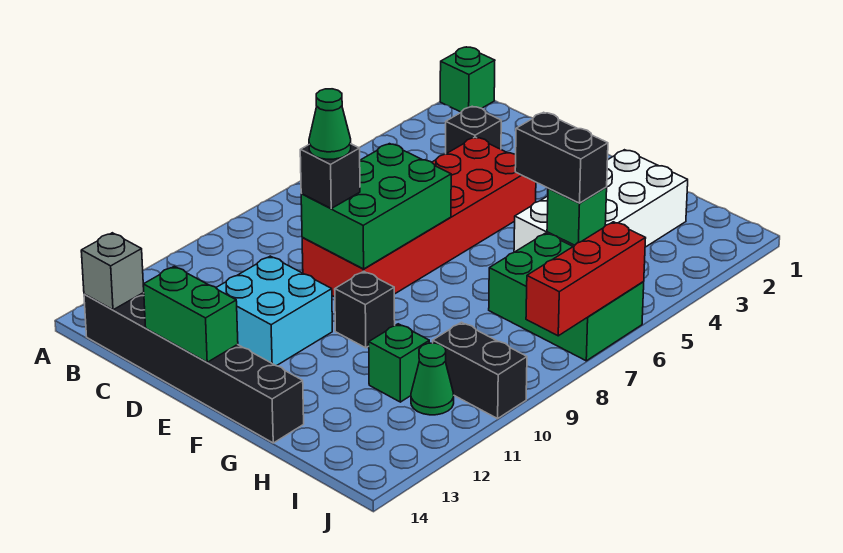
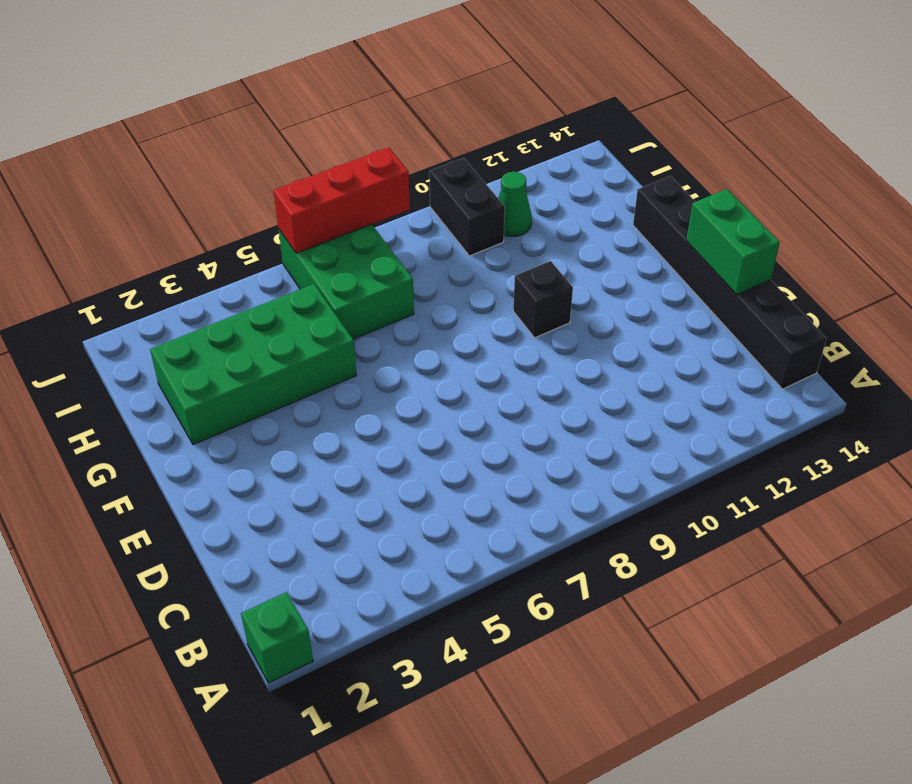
green 2x4 brick [150,284,357,445] -> white 2x4 brick [514,150,688,252]
none -> black 1x1 brick [446,106,501,154]
none -> red 2x6 brick [302,137,536,297]
none -> cyan 2x2 brick [216,256,332,366]

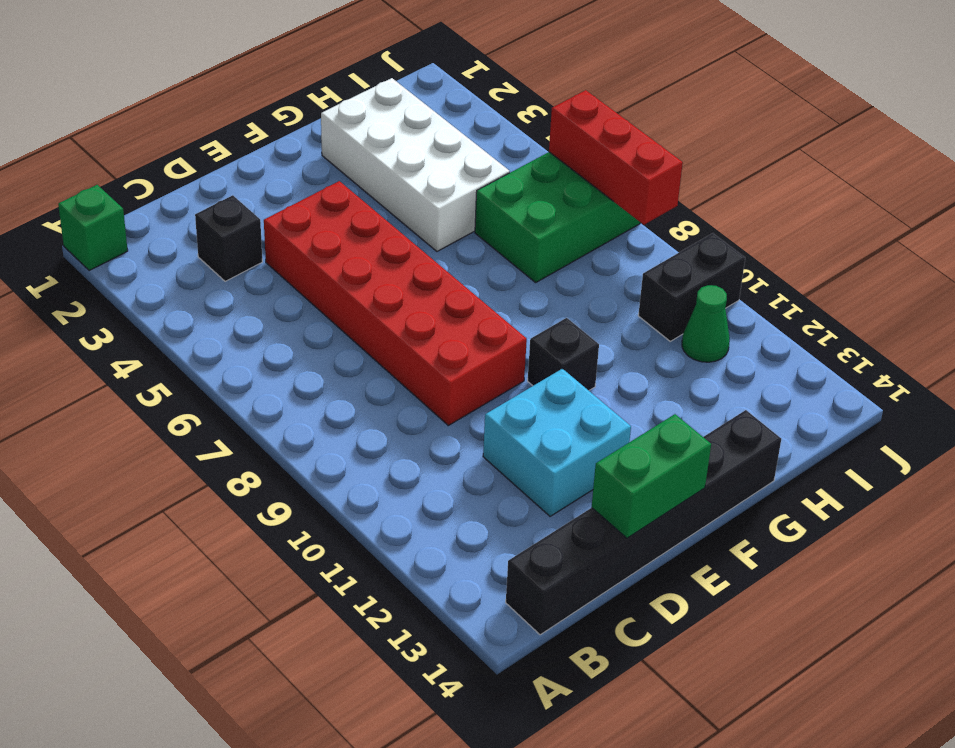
none -> green 1x1 brick [369,324,429,402]
none -> grey 1x1 brick [81,233,144,310]
none -> green 2x3 brick [301,144,451,269]

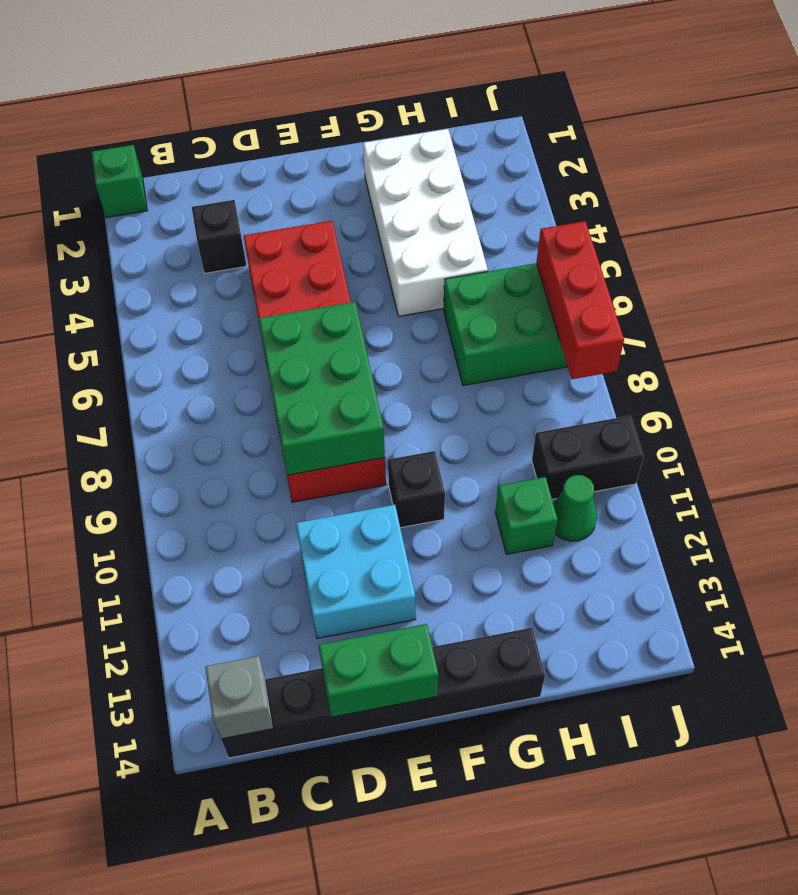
none -> green 1x1 brick [547,187,607,245]
none -> black 1x1 brick [300,144,360,209]
none -> black 1x2 brick [515,112,608,203]

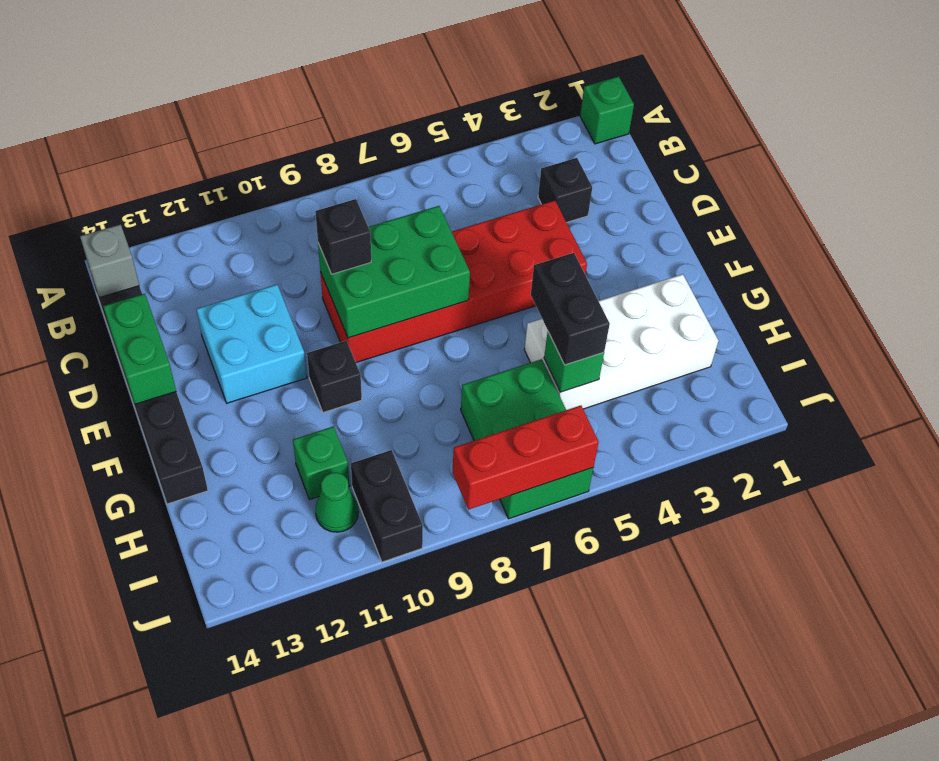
none -> green 1x1 cone [309,89,351,159]

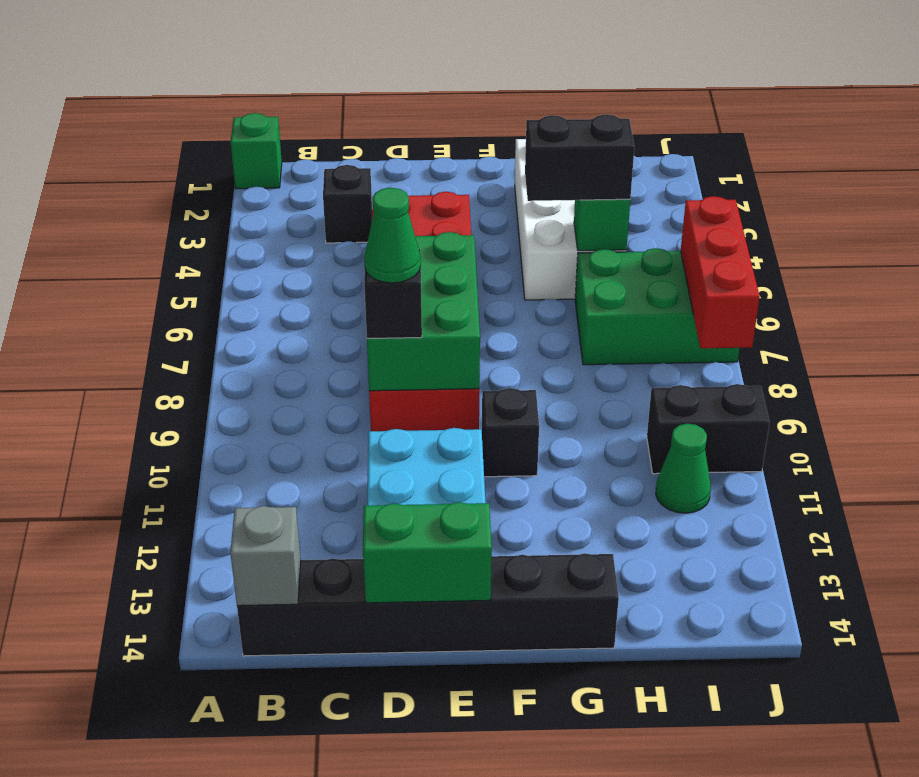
none -> green 1x1 brick [369,324,429,402]

